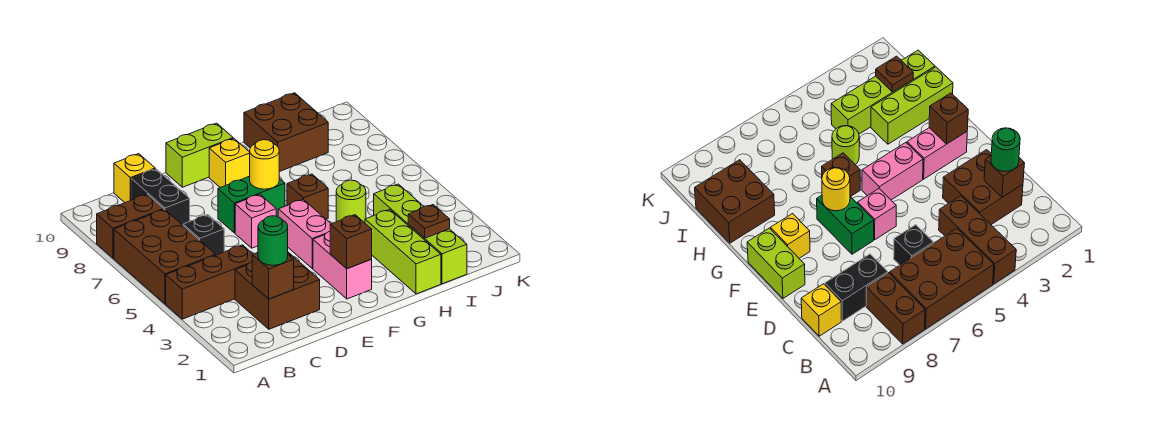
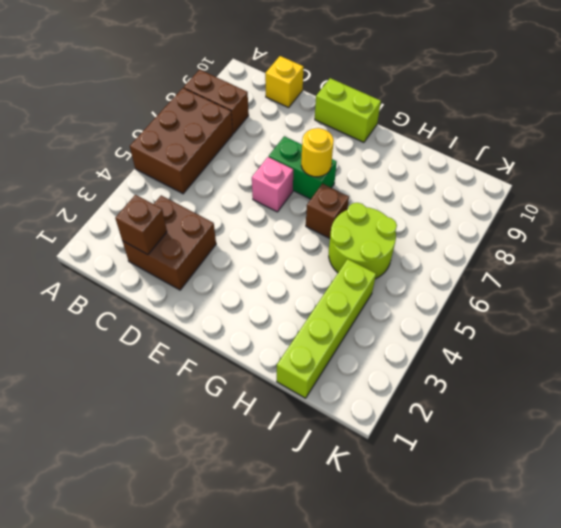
lime 2x2 round brick [329,203,397,279] -> lime 1x1 round brick [336,180,366,223]
none -> brown 1x3 brick [166,245,253,319]
none -> black 1x1 brick [183,215,224,255]
none -> black 1x2 brick [131,169,190,225]

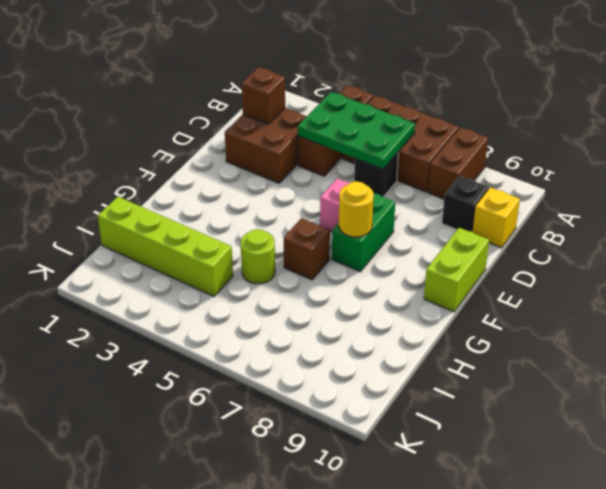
green 2x3 plate [298,92,415,169] -> none
black 1x1 brick [442,176,489,232] -> black 1x2 brick [131,169,190,225]
none -> pink 1x2 brick [313,232,372,299]
none -> pink 1x2 brick [278,199,331,268]
none -> yellow 1x1 brick [209,138,250,188]

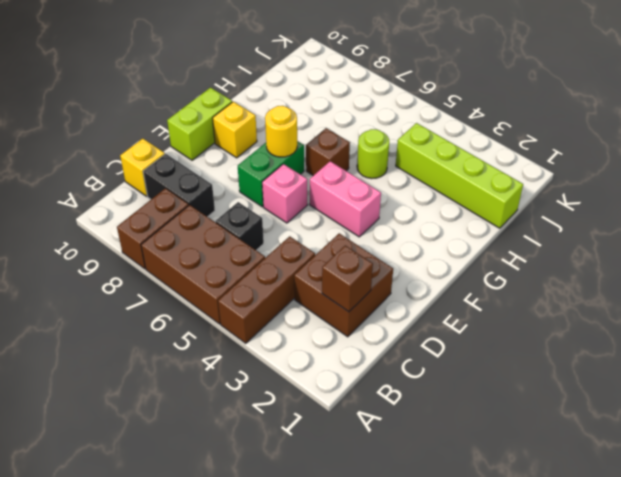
none -> pink 1x2 brick [313,232,372,299]
none -> lime 1x3 brick [365,210,441,294]
none -> brown 2x2 brick [244,93,328,172]

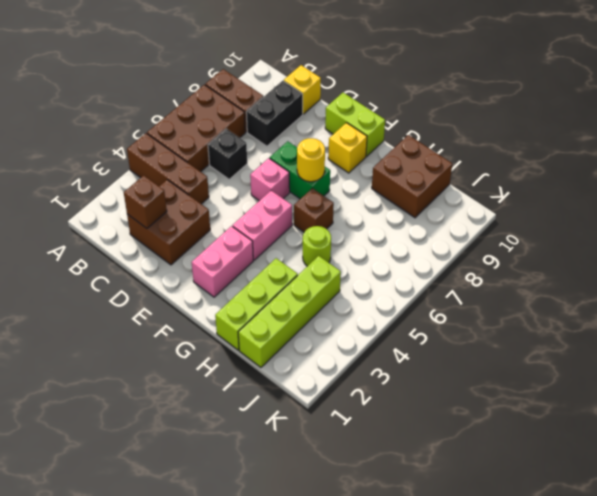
none -> brown 1x1 brick [330,215,372,269]
none -> brown 1x1 plate [408,205,450,238]
none -> green 1x1 round brick [258,216,288,265]

